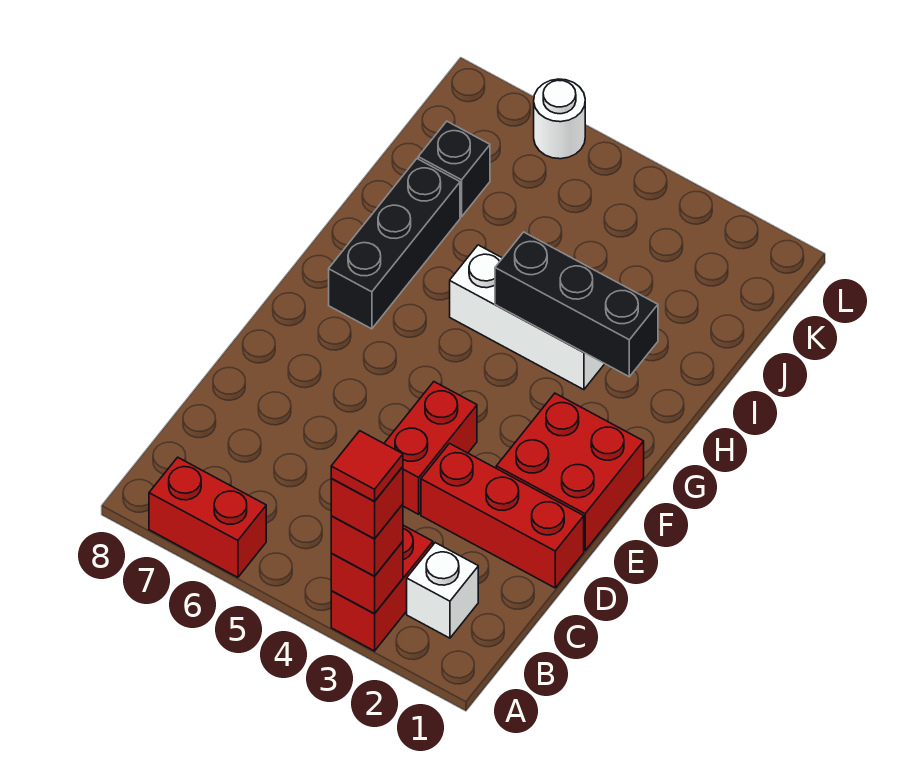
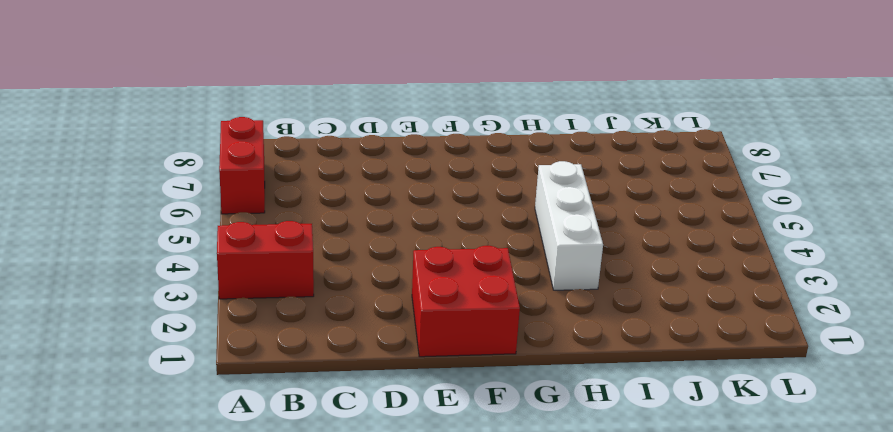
none -> white 1x1 brick [407,543,478,638]
none -> red 1x3 brick [421,443,584,588]
none -> red 1x2 brick [384,382,477,514]

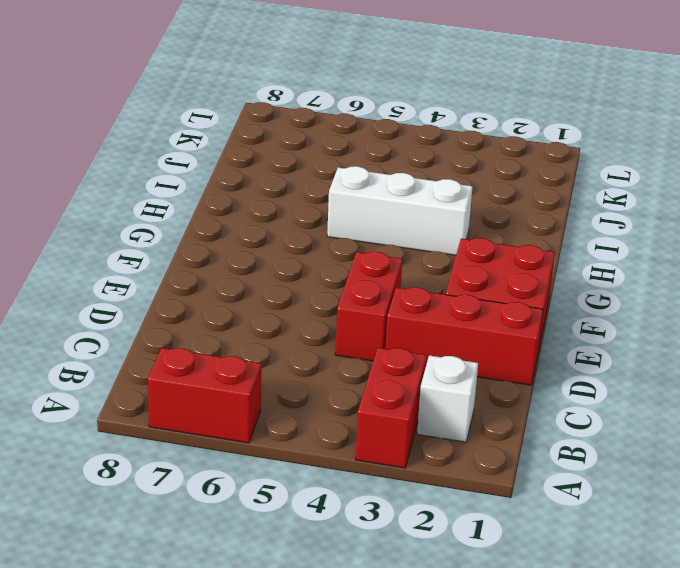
none -> black 1x3 brick [329,159,460,329]
none -> black 1x1 brick [418,121,490,217]
none -> white 1x1 round brick [534,79,585,159]

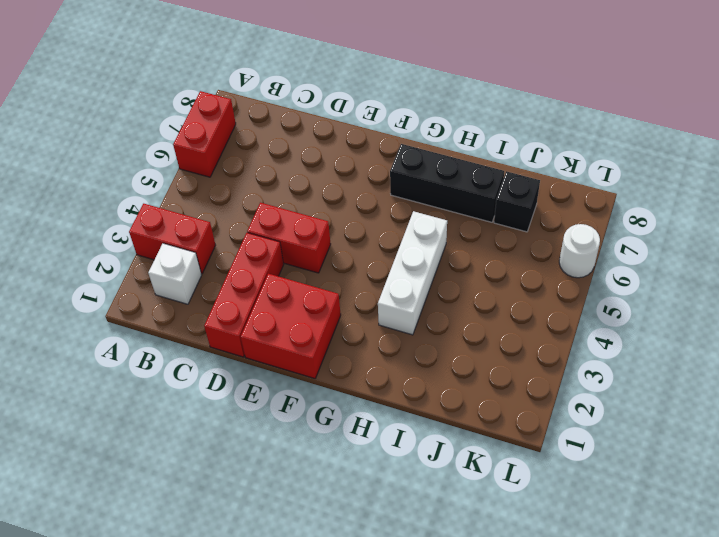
none -> red 1x1 brick [331,542,403,614]
none -> black 1x3 brick [495,232,658,377]
none -> red 1x1 brick [331,504,403,576]

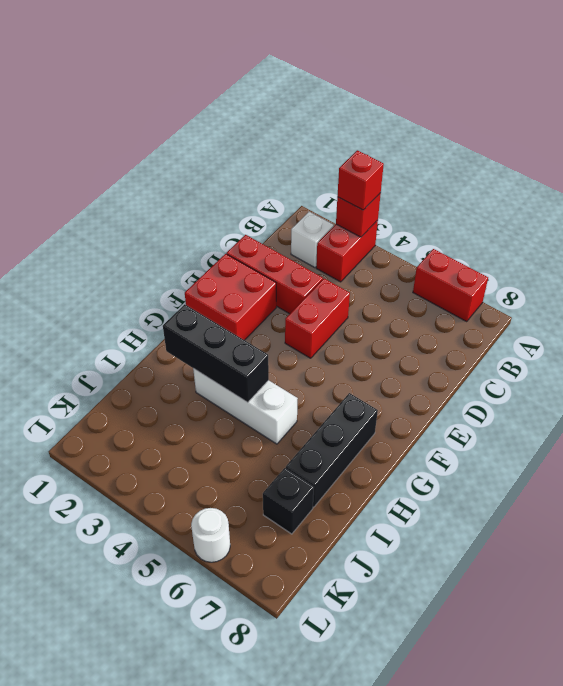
none -> red 1x1 brick [331,467,403,539]
none -> red 1x1 tile [331,431,403,502]

